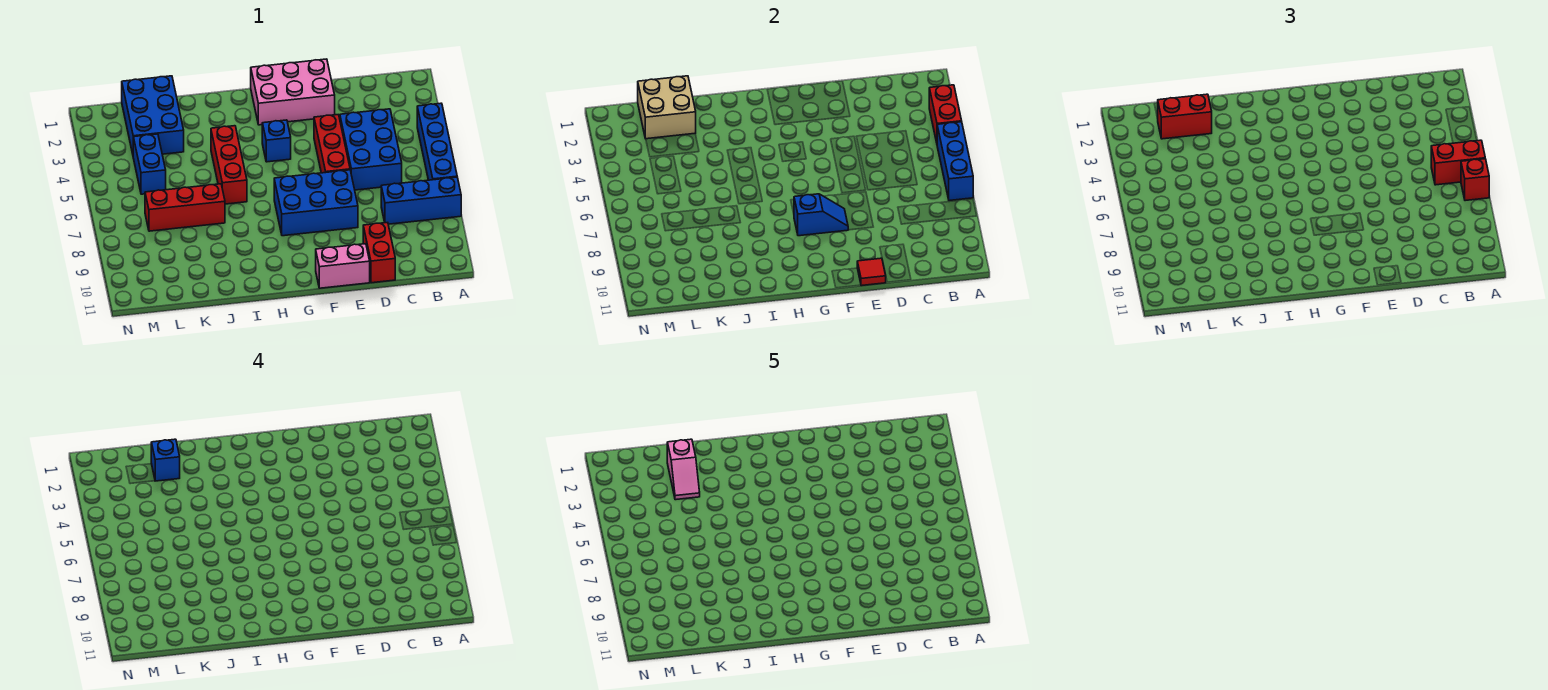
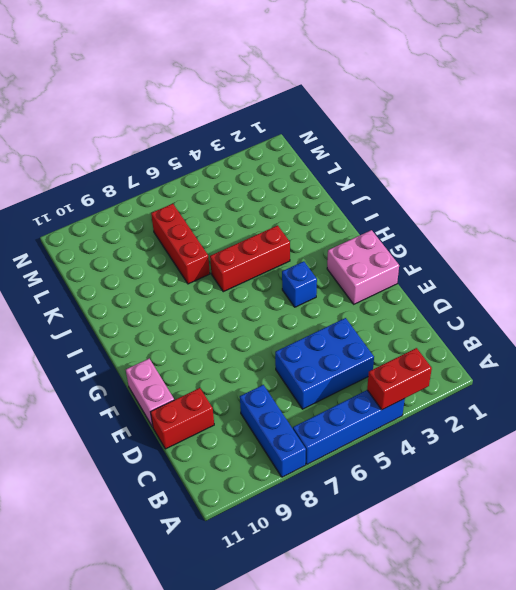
pink 2x2 brick [327,230,399,304] -> pink 2x3 brick [251,59,335,125]
none -> red 1x3 brick [314,115,350,173]
none -> blue 2x3 brick [274,170,358,236]
none -> blue 2x3 brick [122,76,184,154]

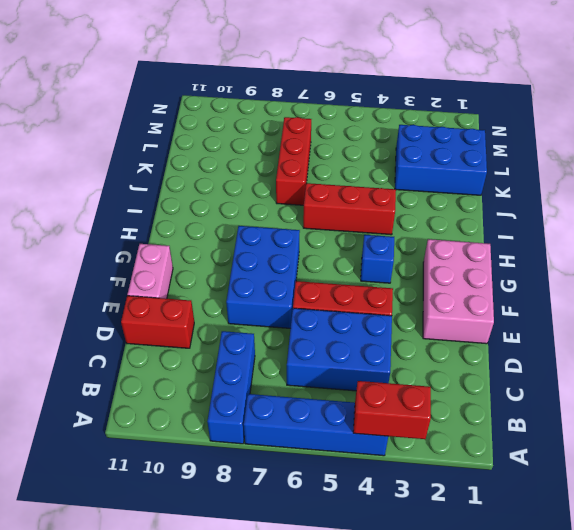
none -> blue 1x2 brick [133,134,166,194]
none -> blue 1x3 brick [937,122,973,201]
none -> red 1x1 tile [857,258,886,286]

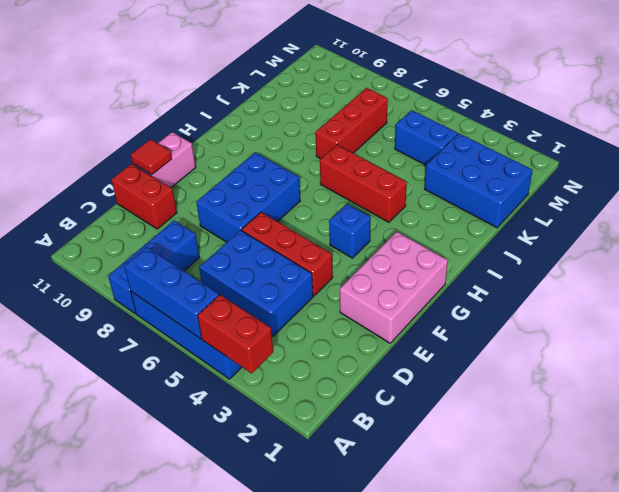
none -> blue 1x2 slope [794,194,848,236]
none -> tan 2x2 brick [638,76,696,139]
none -> red 1x2 brick [1431,140,1485,185]

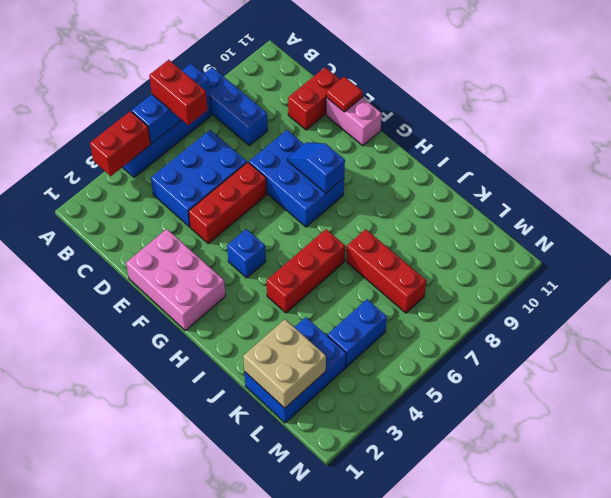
none -> red 1x1 brick [1461,159,1489,201]
none -> red 1x2 brick [1158,94,1212,139]
none -> blue 1x1 brick [151,439,180,481]

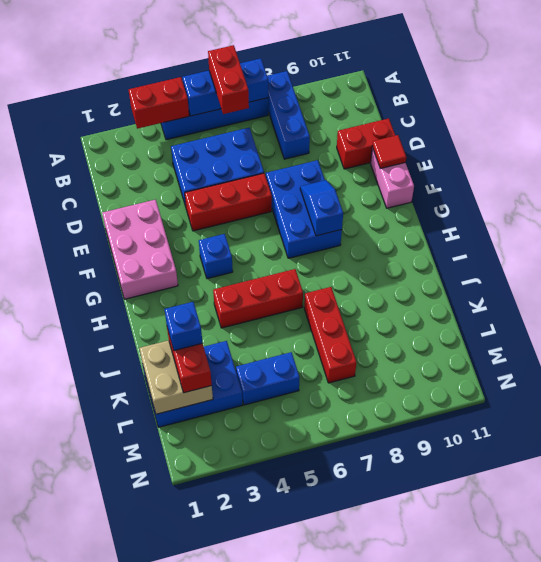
none -> red 1x1 brick [1461,159,1489,201]
none -> pink 1x2 slope [667,439,700,500]

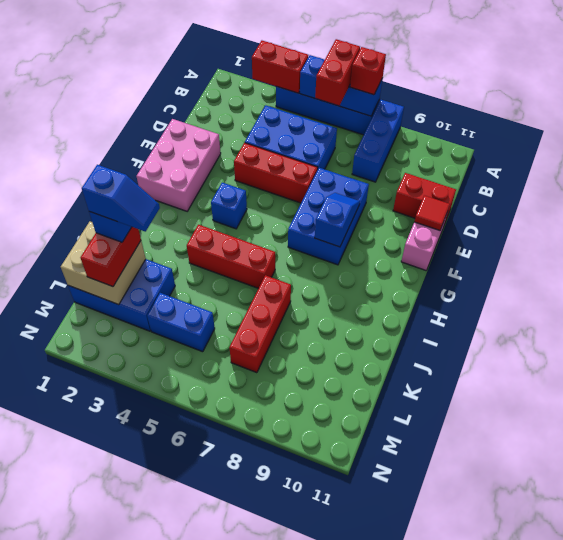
blue 1x2 slope [82,165,160,232] -> pink 1x2 slope [667,439,700,500]

